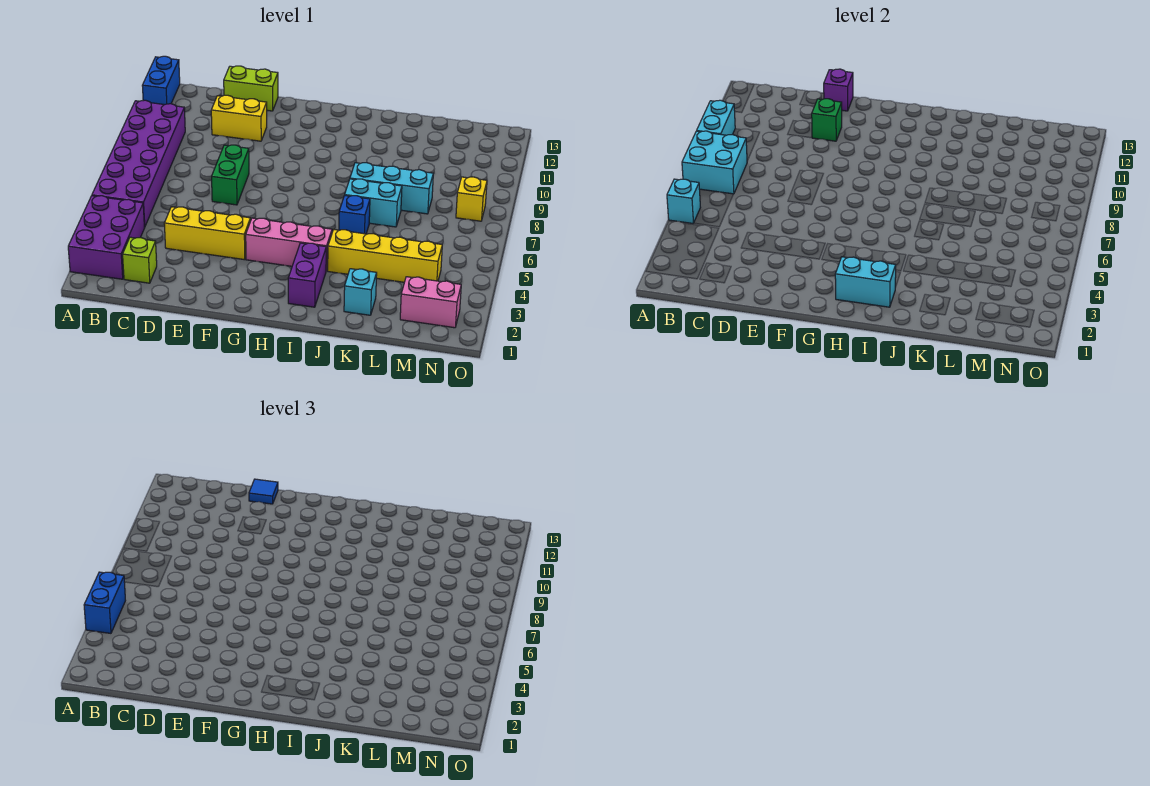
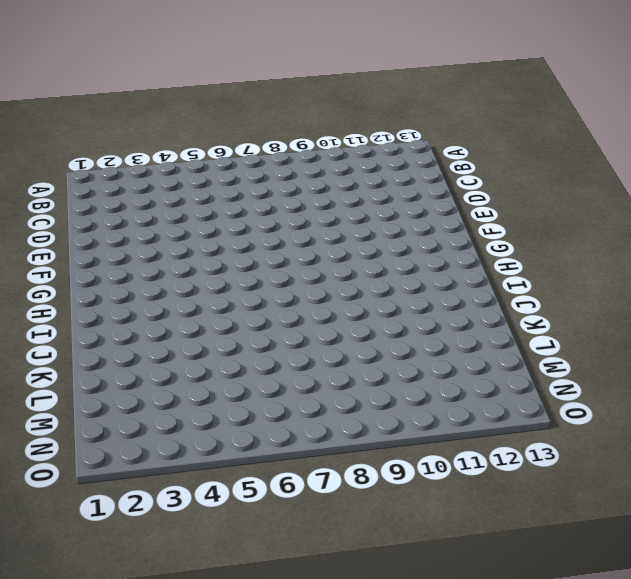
none -> purple 2x3 brick [68,196,144,279]
none -> purple 2x6 brick [92,100,185,227]
none -> blue 1x2 brick [142,56,180,105]

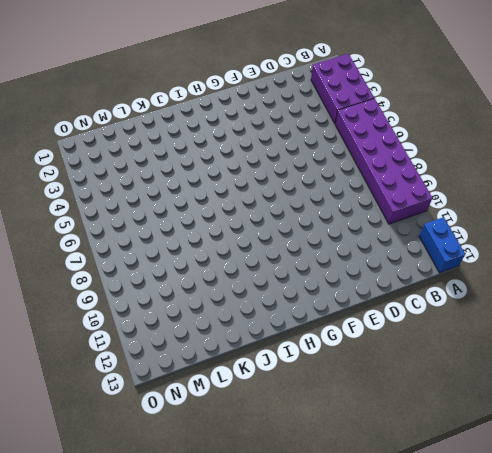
none -> lime 1x1 brick [123,237,157,283]
none -> yellow 1x3 brick [164,207,251,260]
none -> yellow 1x2 brick [211,95,267,141]

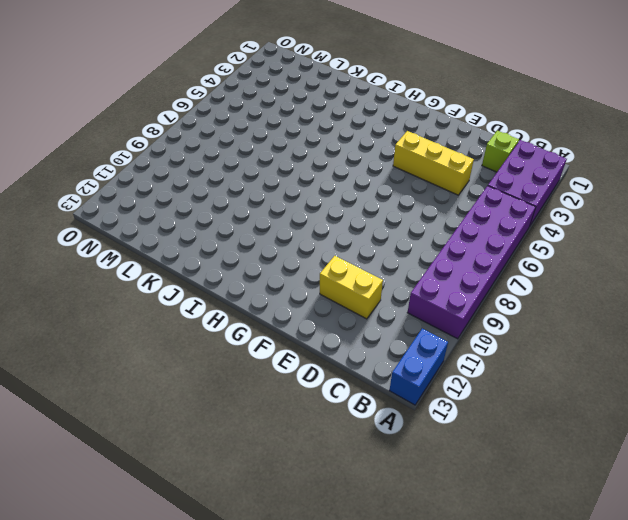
none -> lime 1x2 brick [224,66,278,111]
none -> green 1x2 brick [212,145,249,205]
none -> pink 1x3 brick [246,218,332,270]

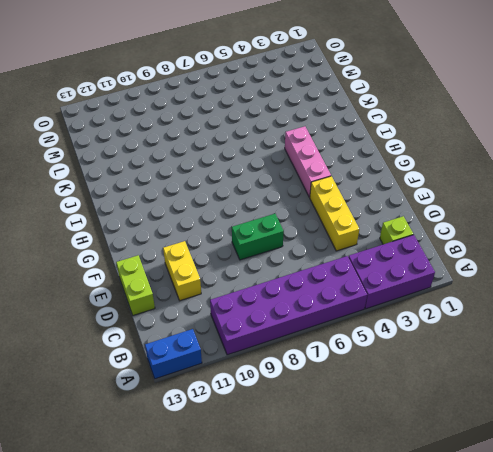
none -> purple 1x2 brick [288,243,326,307]
none -> yellow 1x4 brick [328,230,442,282]
none -> blue 1x1 brick [339,195,370,234]

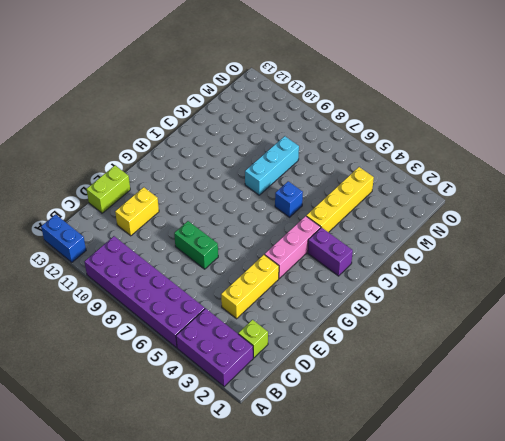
none -> cyan 1x2 brick [345,179,402,227]
none -> cyan 1x1 brick [344,269,377,315]
none -> pink 1x2 brick [400,277,461,328]

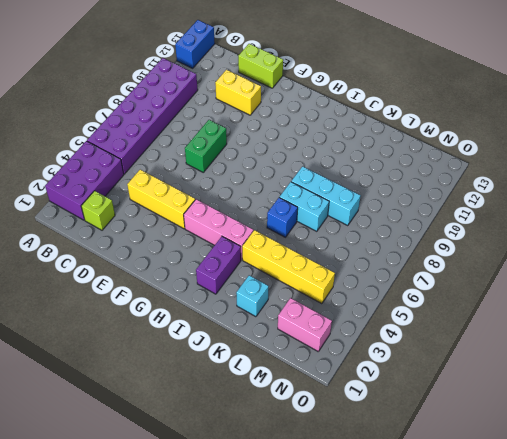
none -> yellow 1x1 brick [456,177,487,221]
none -> cyan 1x1 brick [667,179,700,224]
none -> cyan 2x2 brick [682,131,747,194]

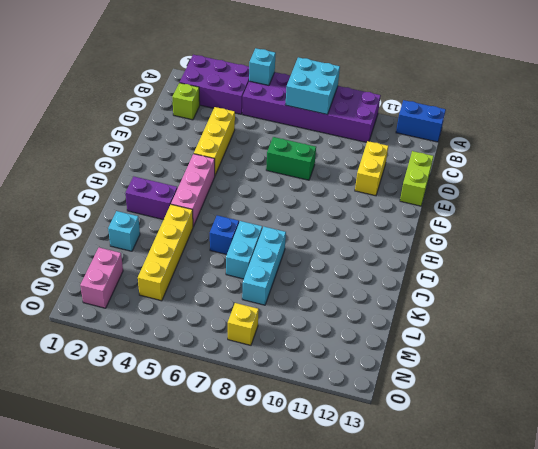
none -> cyan 1x2 brick [697,100,735,135]
none -> green 1x1 brick [812,99,842,141]
none -> purple 1x1 brick [824,69,853,111]

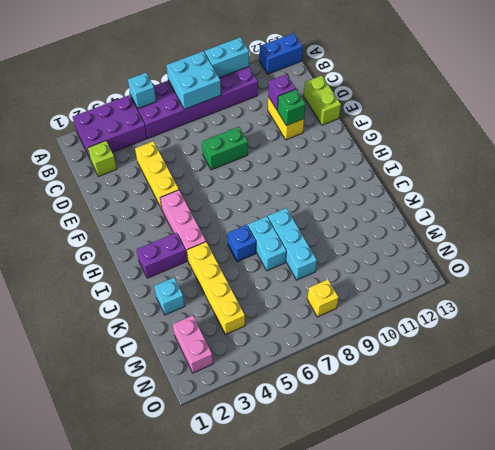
purple 1x1 brick [268,74,296,110] -> purple 1x1 brick moved to [824,69,853,111]
none -> cyan 1x2 brick [835,257,896,307]
none -> blue 1x2 brick [84,572,125,633]
none -> blue 1x1 tile [249,479,278,504]

